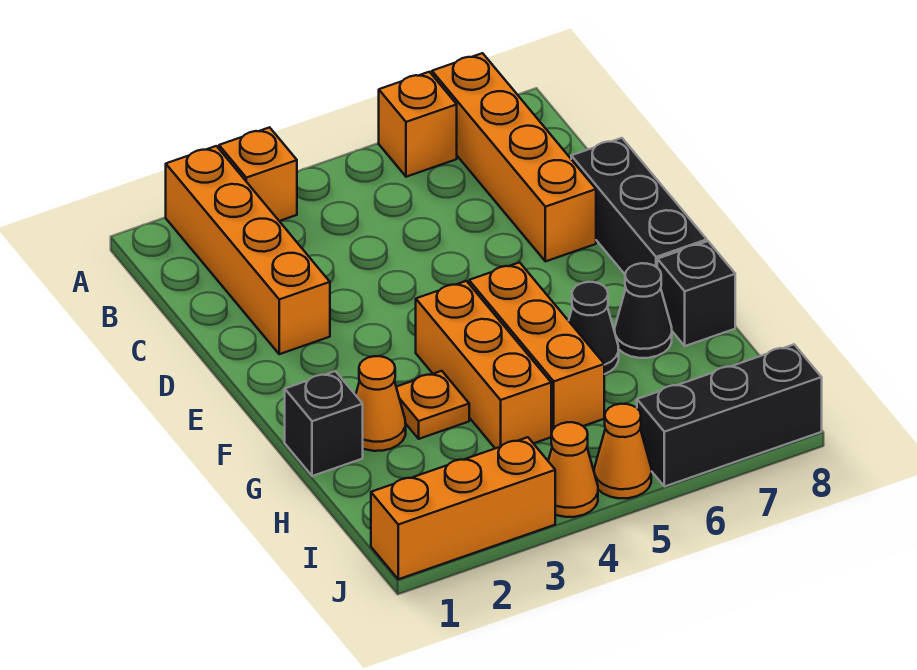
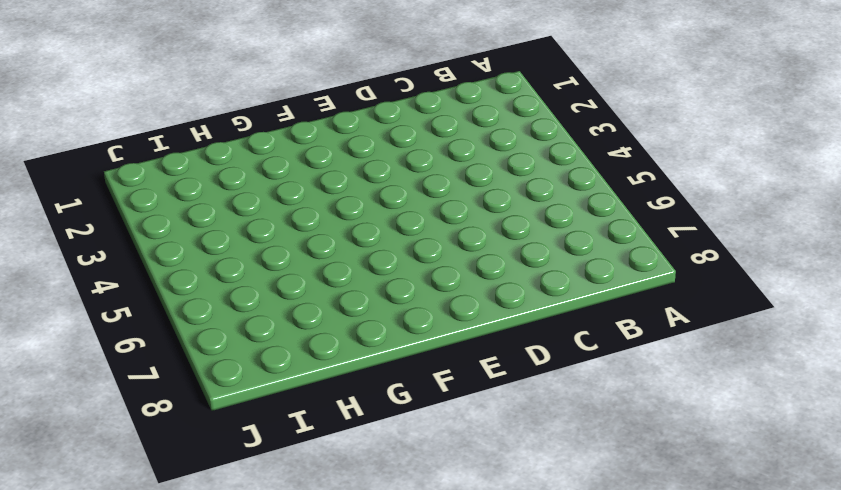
none -> orange 1x4 brick [166,146,330,354]
none -> orange 1x1 brick [219,127,297,221]
none -> orange 1x1 brick [379,72,457,177]

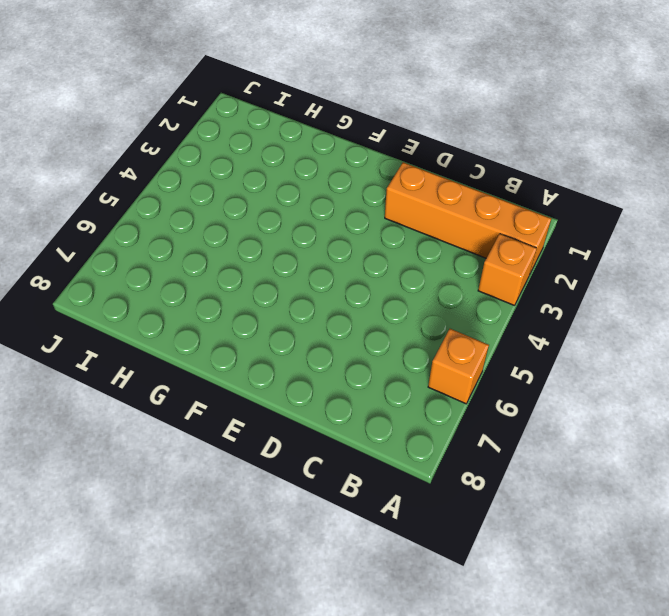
none -> orange 1x4 brick [432,53,596,261]
none -> black 1x3 brick [571,138,707,274]
none -> orange 1x3 brick [416,281,551,448]

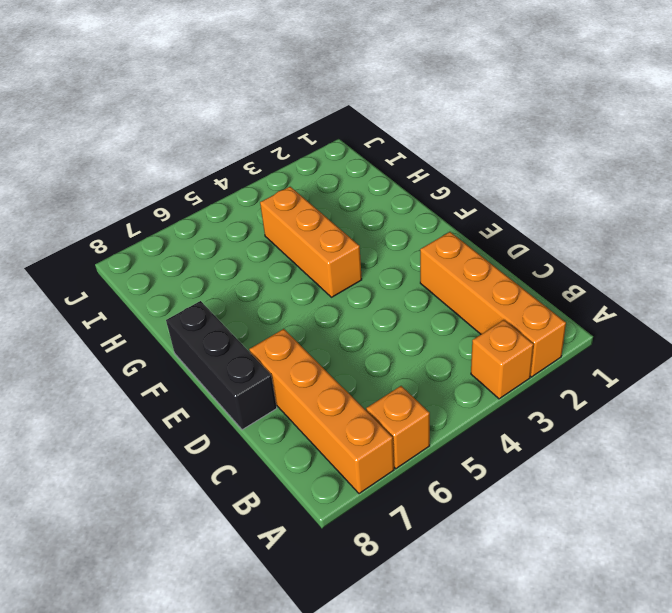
none -> orange 1x3 brick [469,262,604,433]
none -> black 1x1 brick [285,371,363,476]
none -> orange 1x1 cone [356,356,406,451]

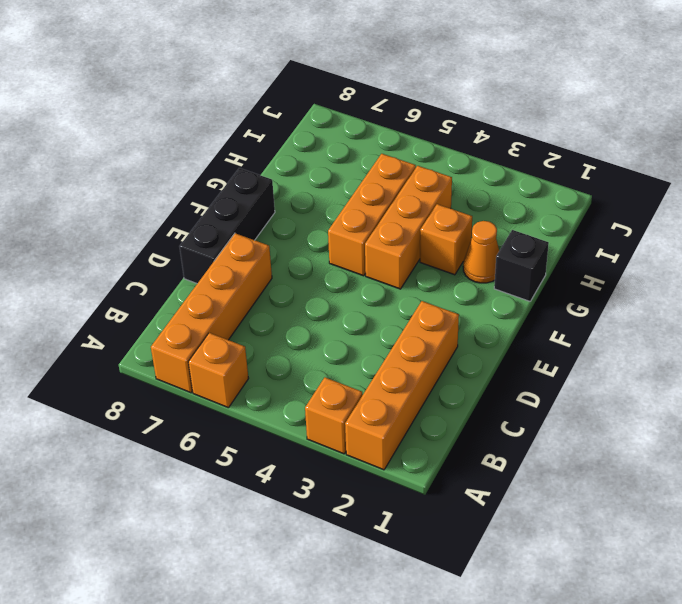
orange 1x1 brick [420,204,472,275] -> orange 1x1 plate [396,371,469,439]
none -> black 1x1 cone [569,282,619,374]
none -> black 1x1 cone [615,263,672,358]
none -> black 1x1 brick [657,241,735,346]

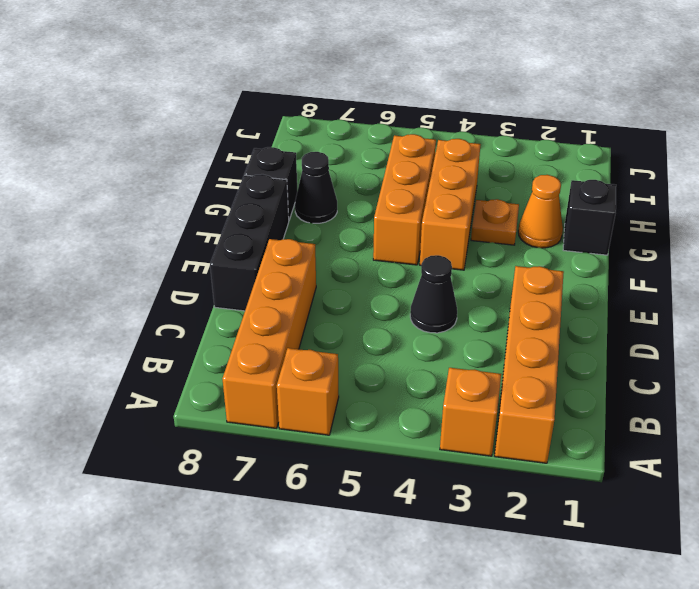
black 1x1 cone [410,255,457,333] -> black 1x1 cone moved to [569,282,619,374]
none -> orange 1x3 brick [371,437,555,579]
none -> orange 1x1 cone [548,422,598,517]
none -> orange 1x1 cone [594,404,651,498]

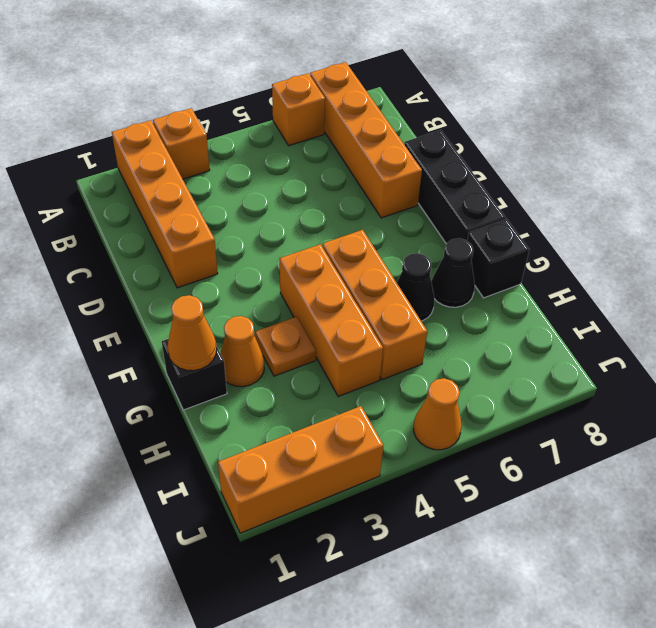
orange 1x1 cone [167,295,217,371] -> orange 1x1 cone moved to [548,422,598,517]
none -> black 1x3 brick [637,345,822,487]

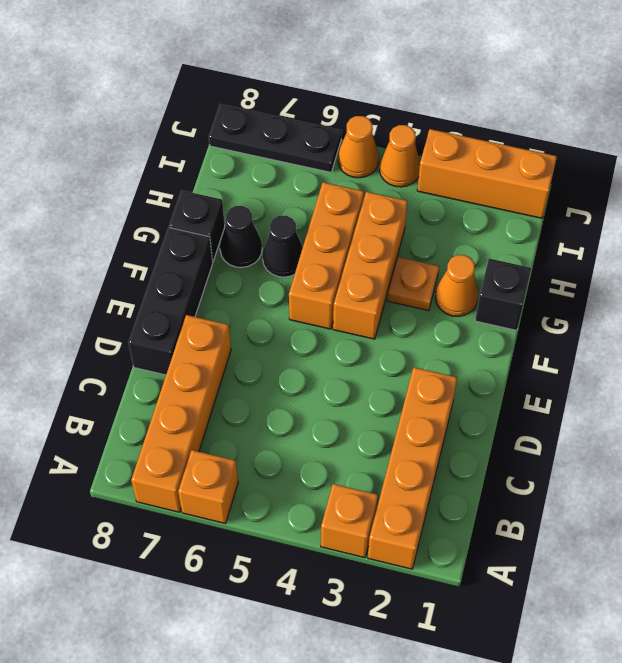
black 1x3 plate [209,104,342,172] -> black 1x3 brick [637,345,822,487]

